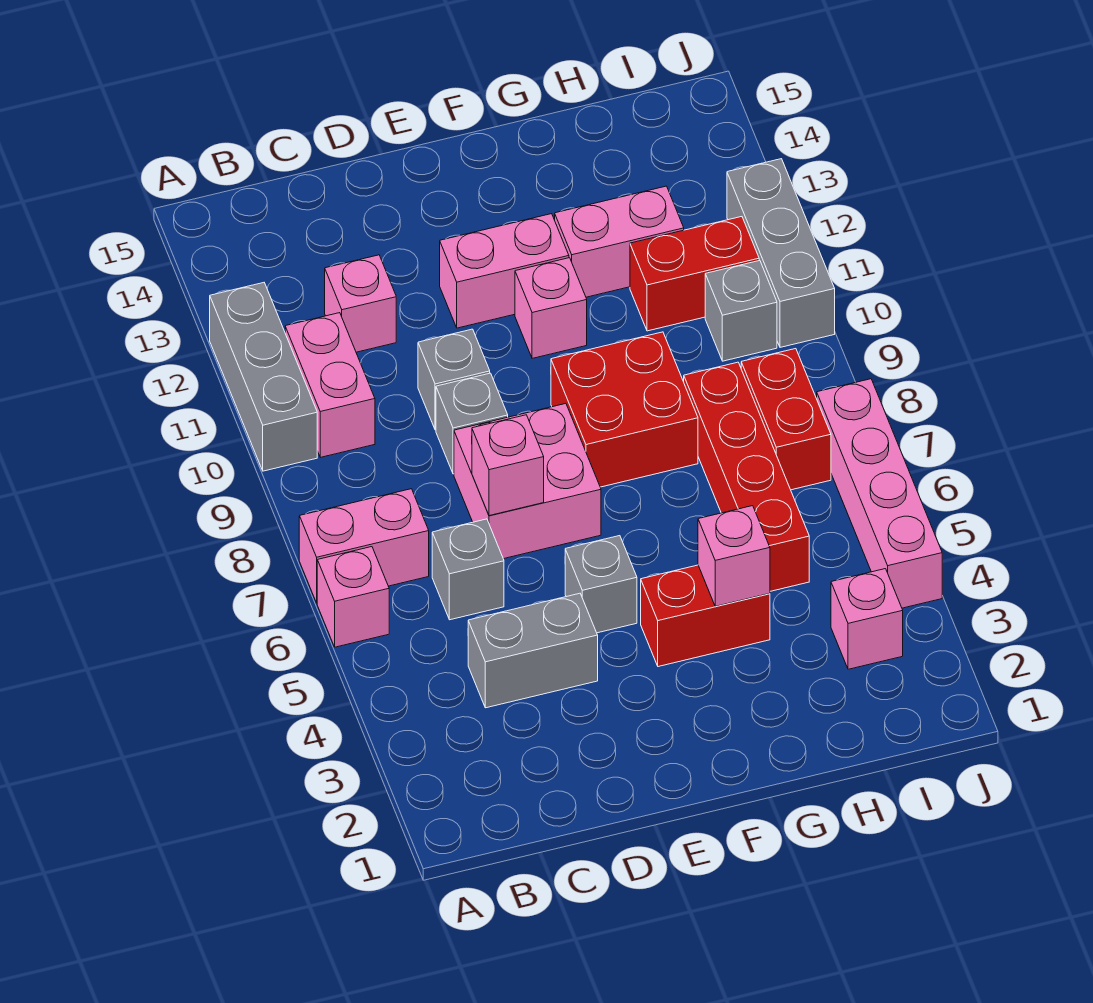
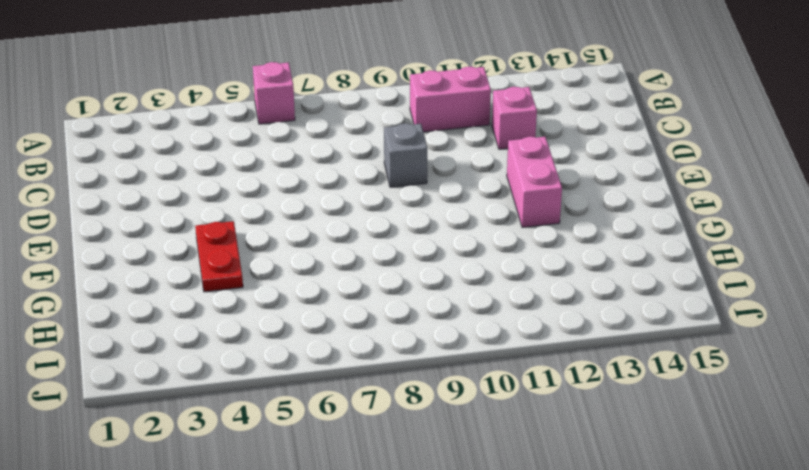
red 1x2 plate [195,221,243,292] -> red 1x2 brick [641,565,770,667]
none -> pink 1x2 brick [299,489,429,603]
none -> grey 1x3 brick [210,283,317,471]
none -> grey 1x2 brick [468,593,598,708]

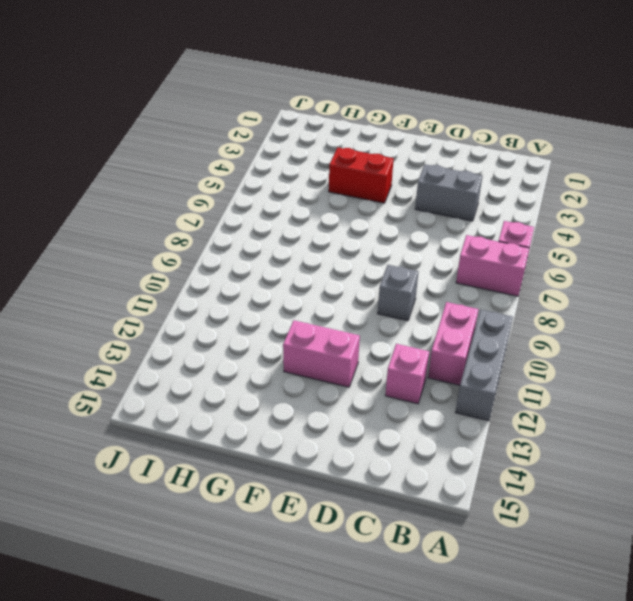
none -> grey 1x1 brick [432,519,504,620]
none -> pink 2x2 brick [454,404,601,559]
none -> grey 1x1 brick [418,329,490,430]

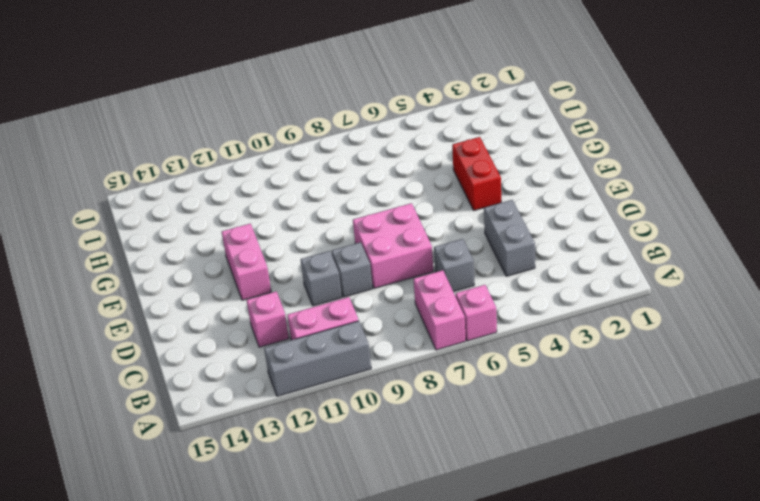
none -> grey 1x1 brick [565,536,637,633]
none -> red 2x2 brick [551,332,698,487]
none -> pink 1x1 brick [515,258,587,358]

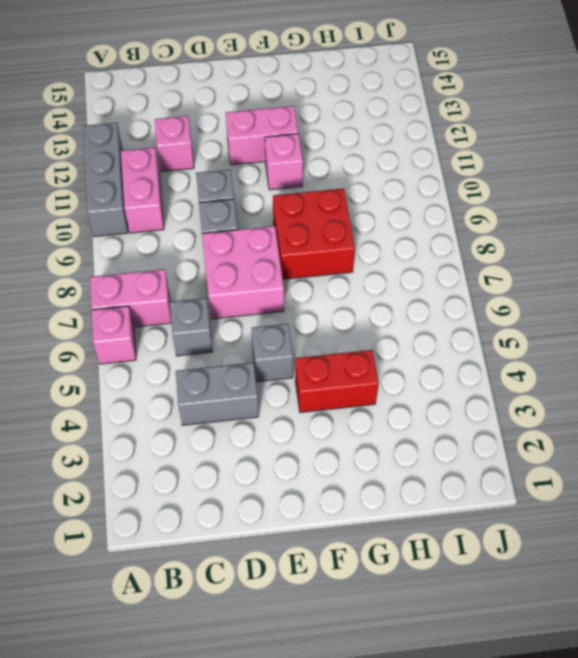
none -> pink 1x2 brick [555,186,684,297]
none -> red 1x4 brick [684,362,809,591]
none -> red 1x2 brick [630,217,759,331]

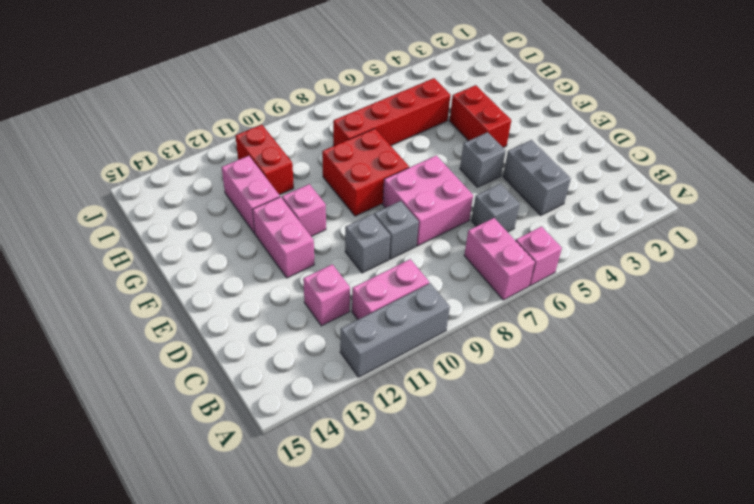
none -> pink 1x1 brick [831,569,903,669]
none -> red 1x2 brick [741,349,831,490]
none -> grey 1x1 brick [705,260,777,361]

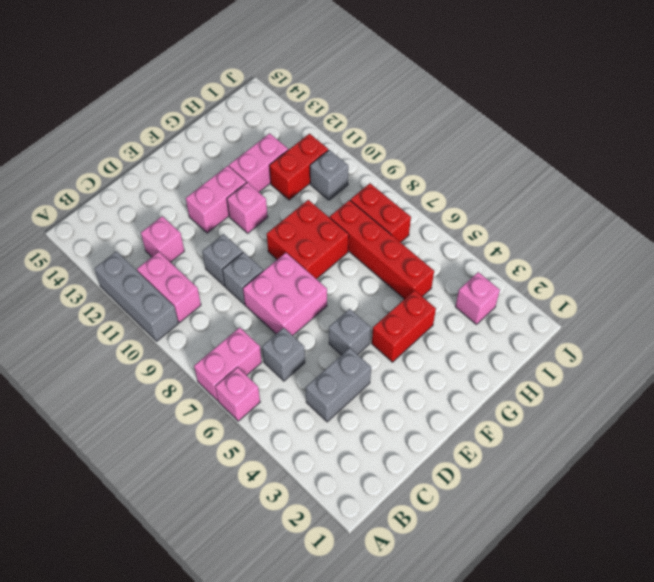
none -> pink 1x4 brick [817,379,942,608]
none -> grey 1x3 brick [727,159,835,347]
none -> pink 1x1 brick [472,415,544,516]

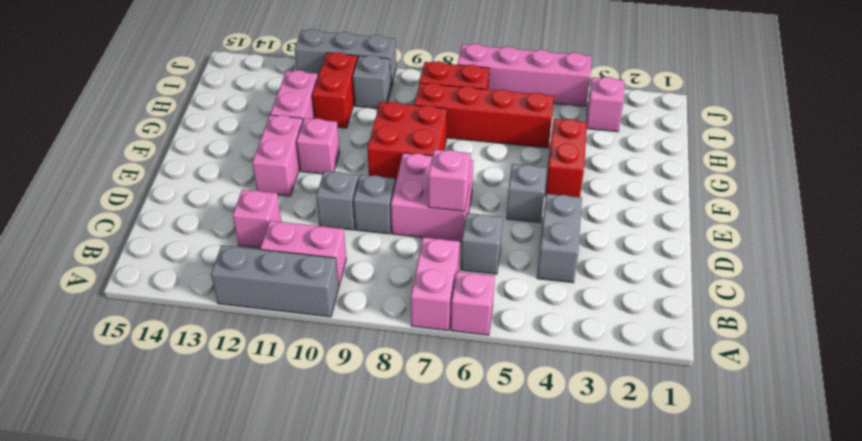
none -> pink 1x1 brick [698,506,770,606]

